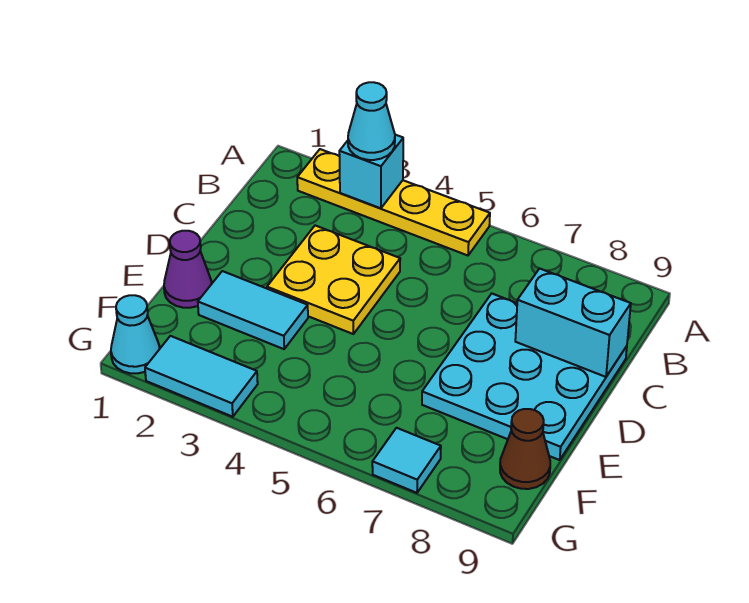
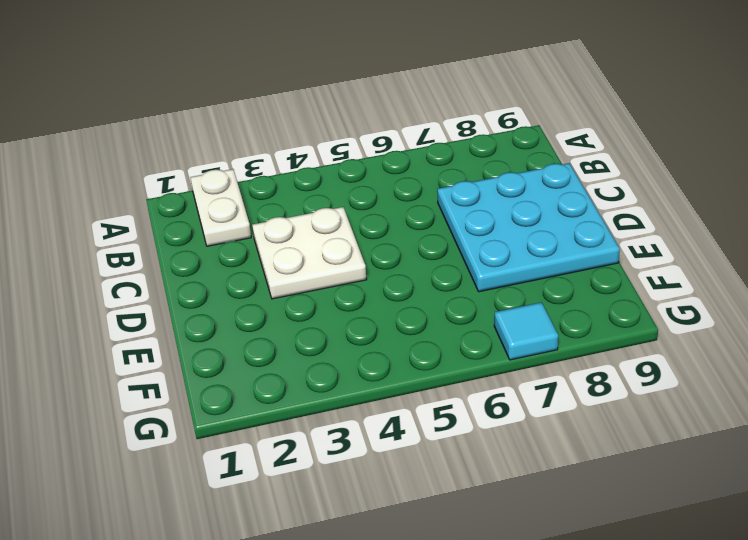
white 1x2 plate [190,169,251,246] -> yellow 1x4 plate [297,149,490,255]
white 2x2 plate [252,207,367,299] -> yellow 2x2 plate [267,226,400,334]
none -> purple 1x1 cone [164,231,212,308]
none -> cyan 1x2 tile [198,271,308,349]
none -> brown 1x1 cone [500,409,550,489]

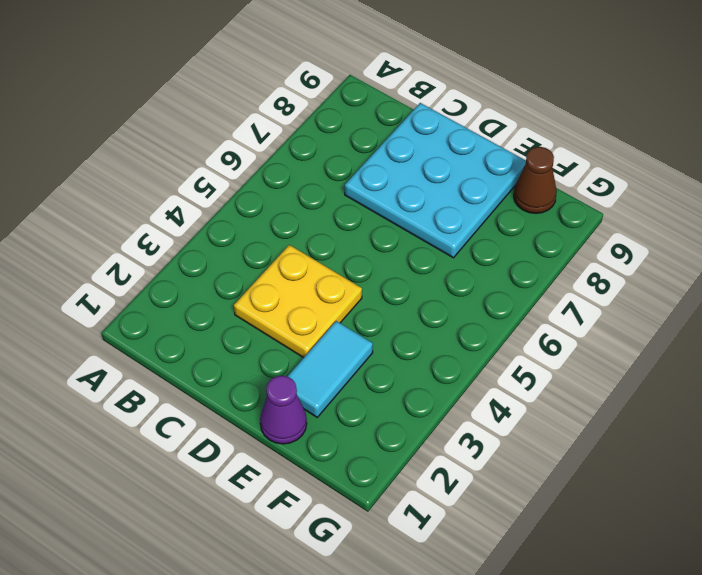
none -> yellow 1x4 plate [297,149,490,255]
none -> cyan 1x1 cone [111,295,160,373]
none -> cyan 1x2 tile [145,336,258,417]

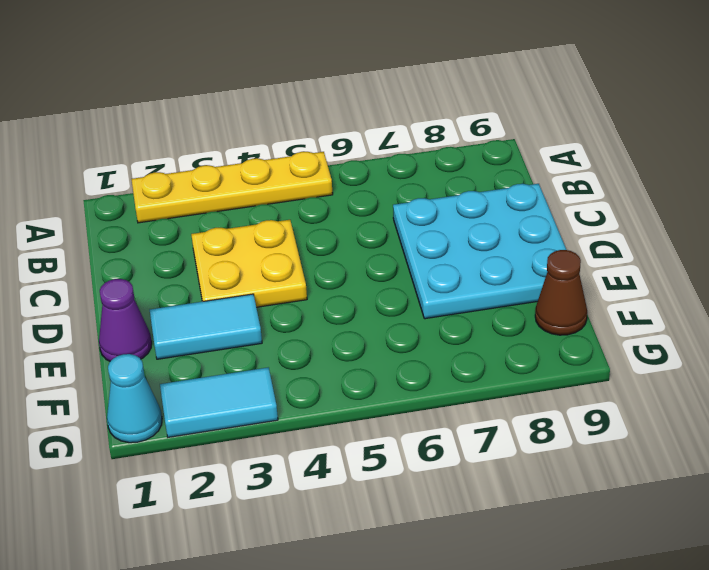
none -> cyan 1x1 tile [372,428,441,493]
none -> cyan 1x1 brick [339,135,403,208]
none -> cyan 1x2 brick [515,269,631,377]

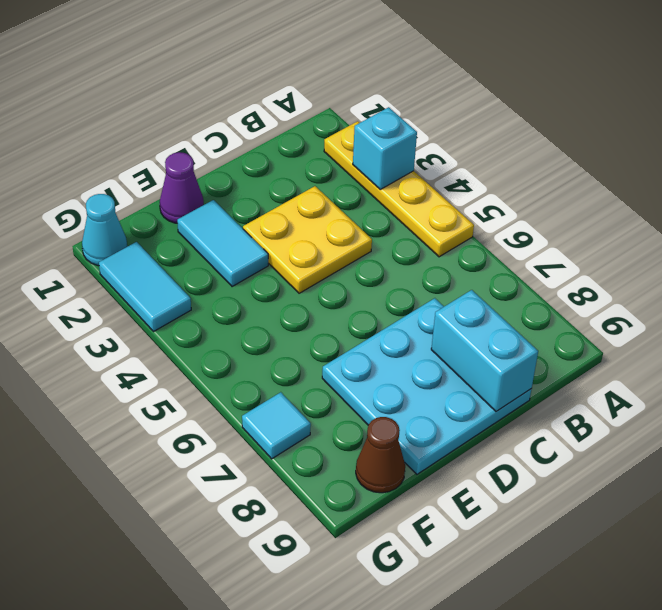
none -> cyan 1x1 cone [348,82,395,160]

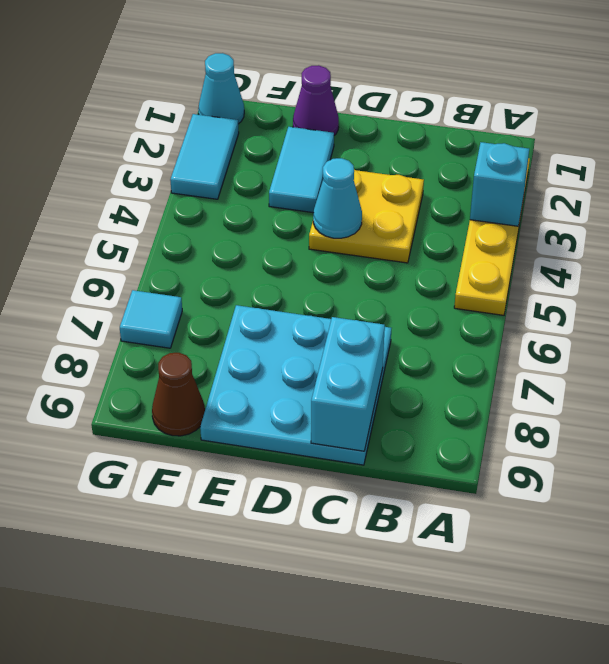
cyan 1x1 cone [313,158,362,238] -> cyan 1x1 cone moved to [348,82,395,160]

